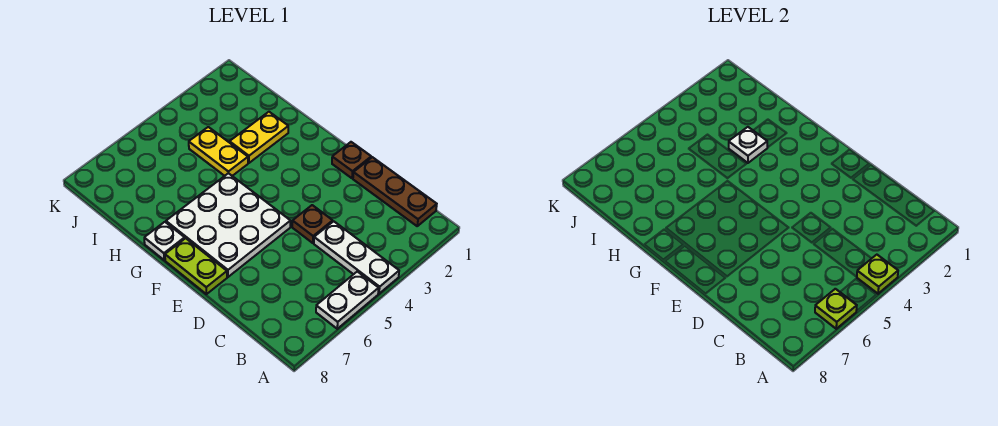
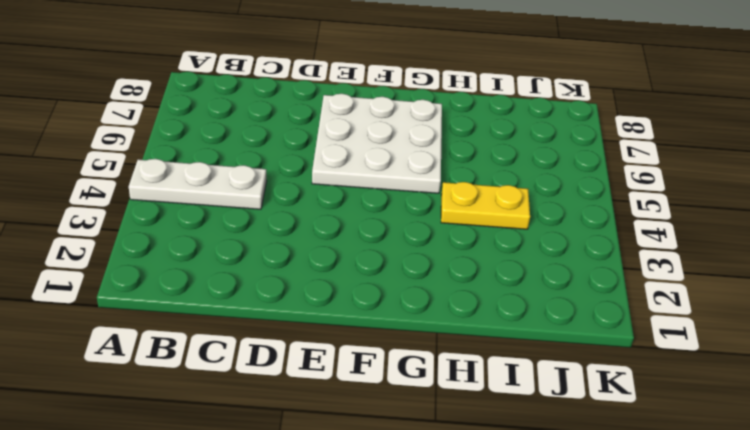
none -> white 1x2 plate [316,271,379,329]
none -> brown 1x3 plate [353,157,437,226]
none -> brown 1x1 plate [292,205,333,243]

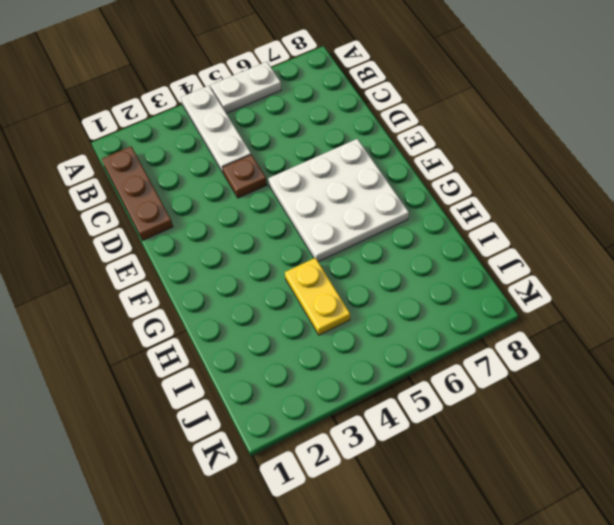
none -> brown 1x1 plate [332,142,371,178]
none -> lime 1x2 plate [165,238,227,294]
none -> white 1x1 plate [144,222,185,260]

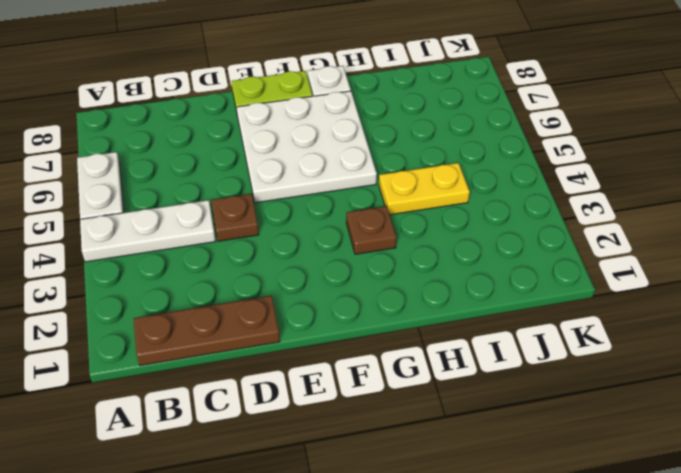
brown 1x1 plate [346,206,397,254] -> brown 1x1 plate moved to [332,142,371,178]
none -> yellow 1x2 plate [230,112,288,163]
none -> lime 1x1 plate [857,255,898,294]
none -> lime 1x1 plate [815,289,857,329]

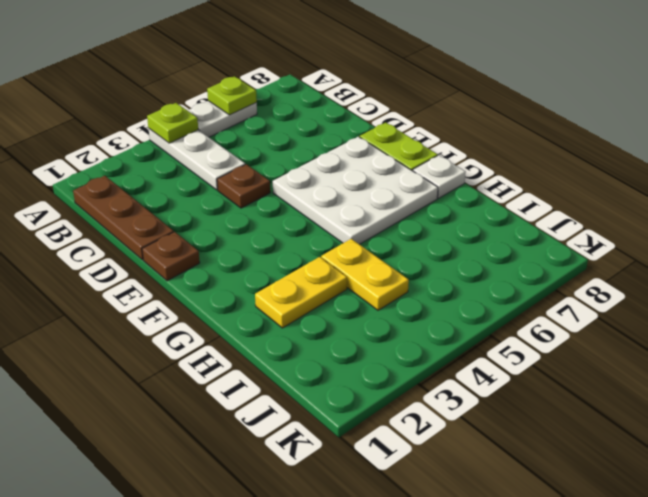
none -> white 1x1 plate [729,127,767,163]

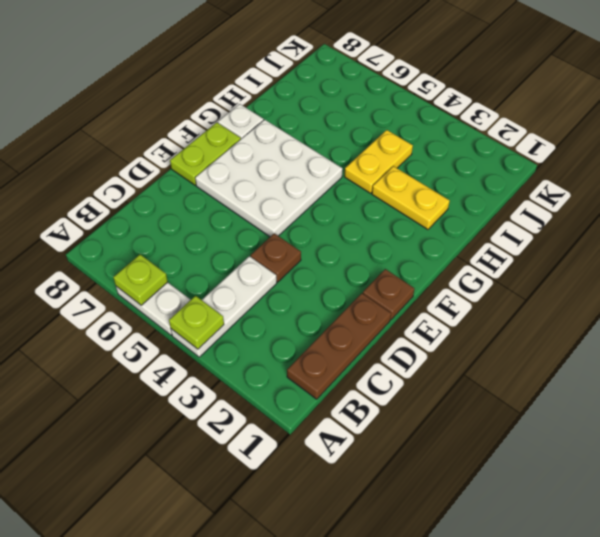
none -> white 1x1 plate [729,127,767,163]

